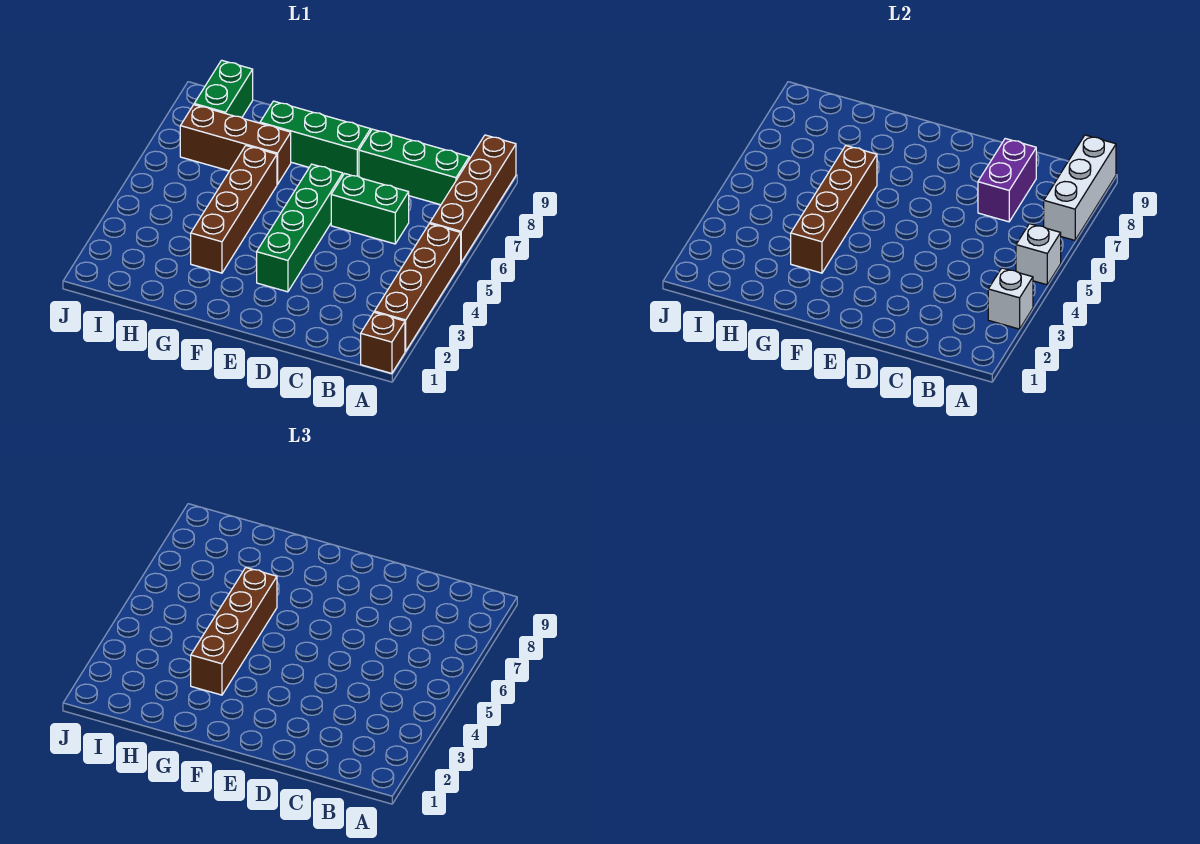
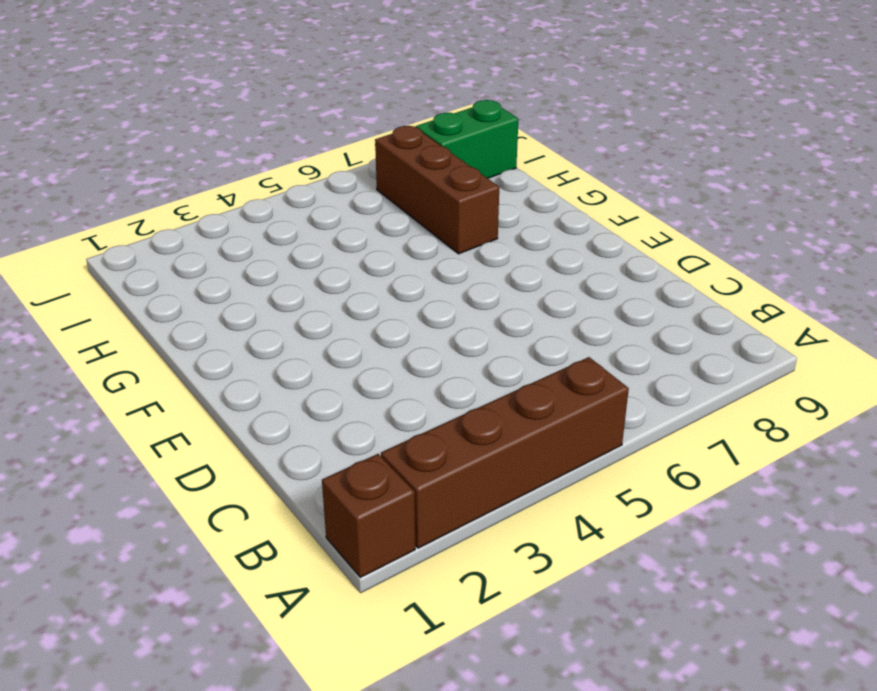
none -> brown 1x4 brick [430,135,516,262]
none -> green 1x3 brick [359,129,469,205]
none -> green 1x2 brick [331,174,409,244]

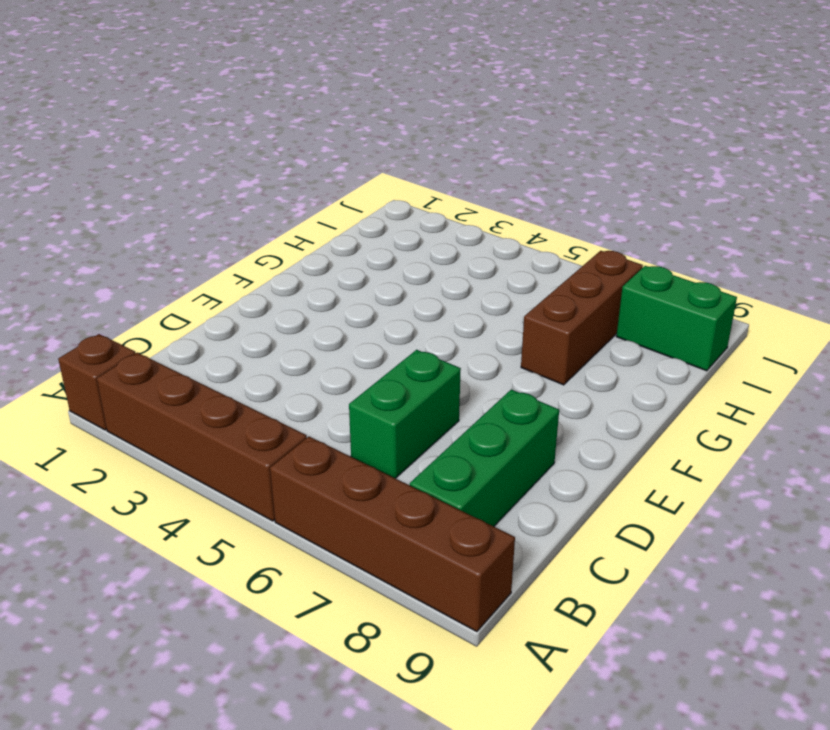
none -> green 1x4 brick [257,164,343,292]
none -> green 1x3 brick [260,101,371,177]
none -> brown 1x4 brick [191,146,277,273]

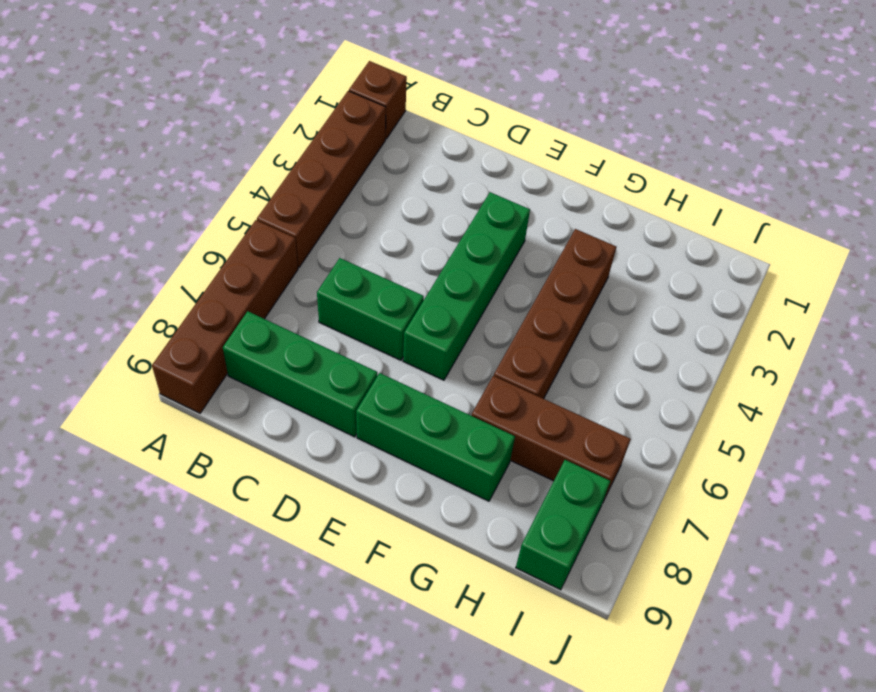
none -> white 1x1 brick [988,268,1033,329]
none -> white 1x1 brick [1016,224,1061,285]
none -> white 1x3 brick [1044,135,1116,240]

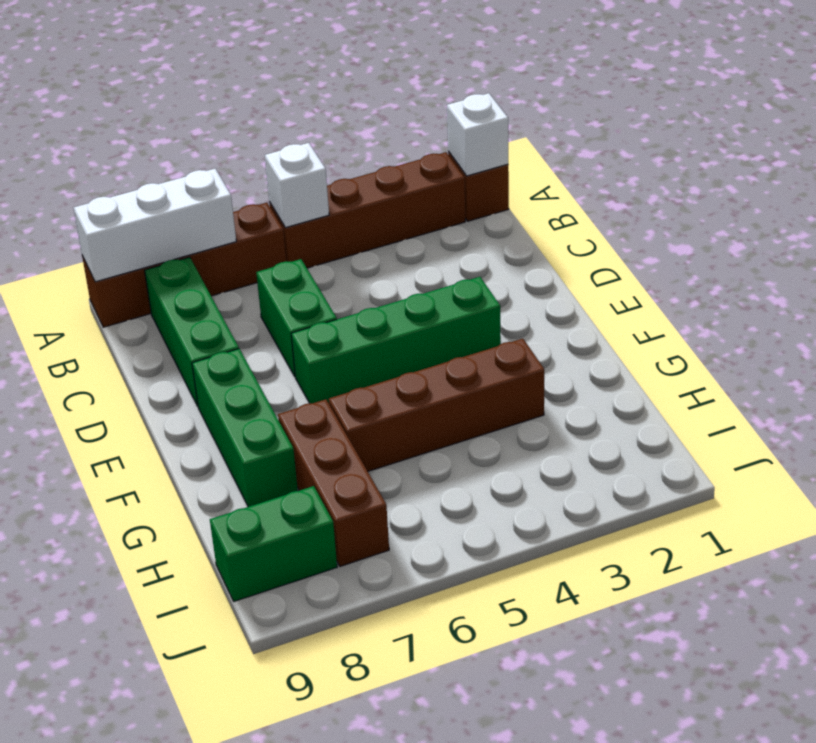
white 1x1 brick [447,93,508,176] -> white 1x1 brick moved to [988,268,1033,329]
none -> purple 1x2 brick [978,139,1036,222]
none -> brown 1x4 brick [791,146,877,273]
none -> brown 1x4 brick [191,568,277,695]

